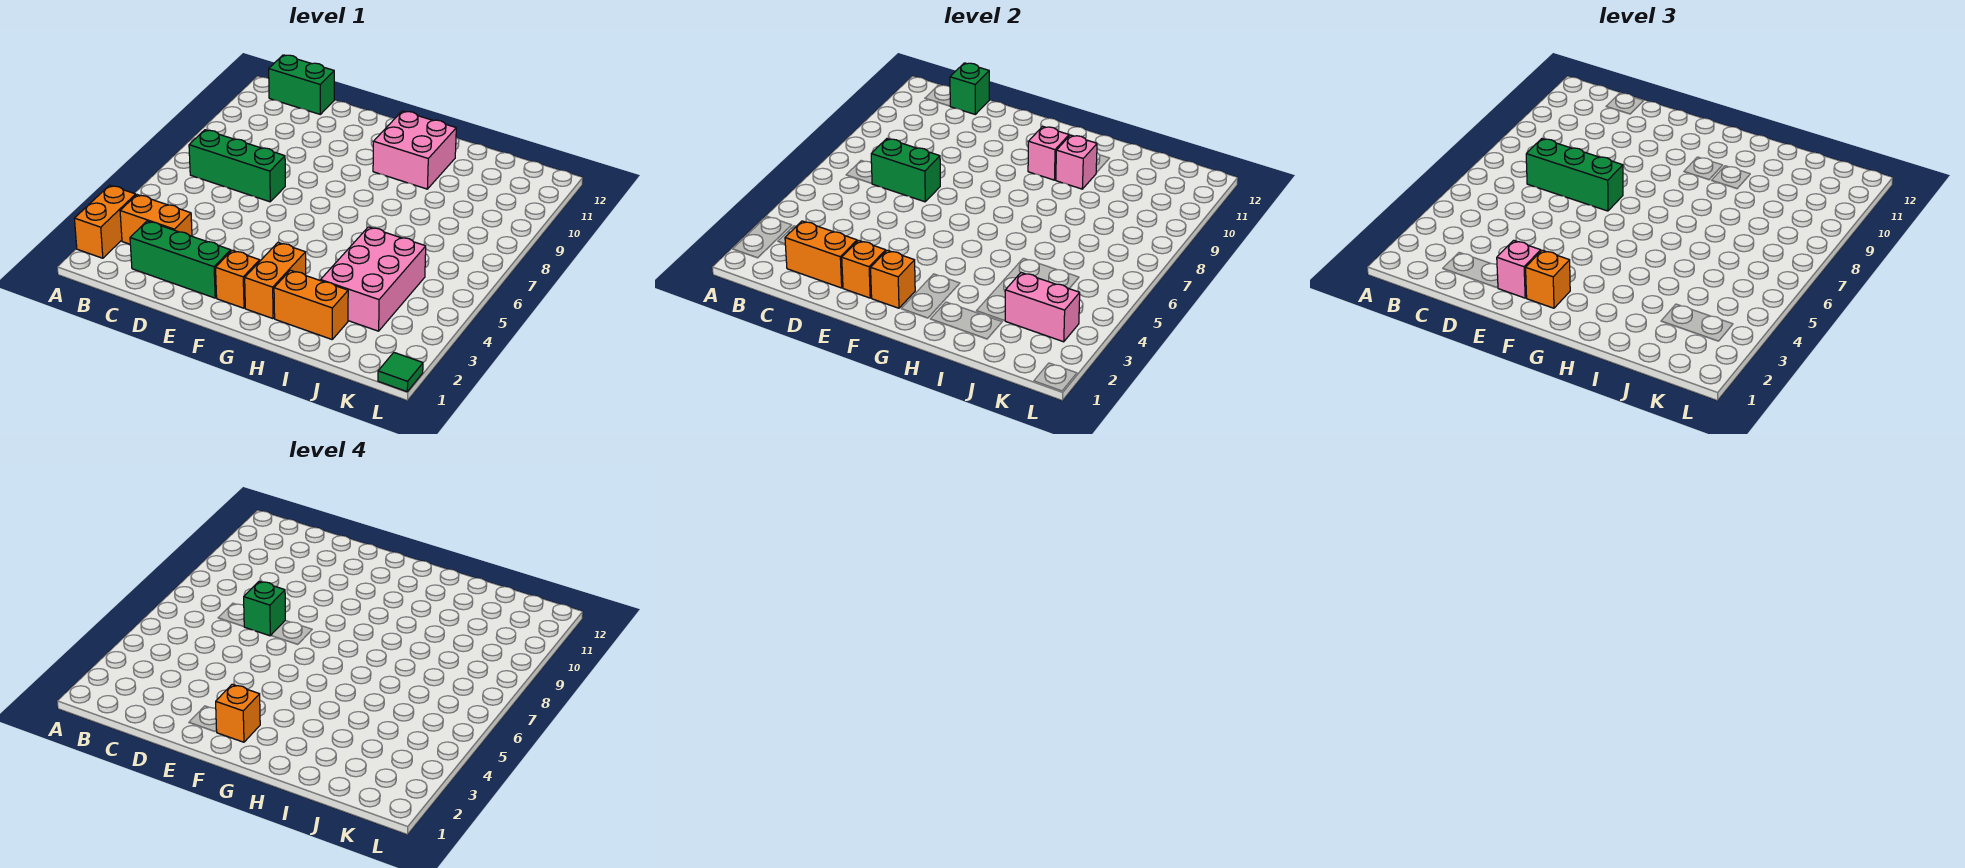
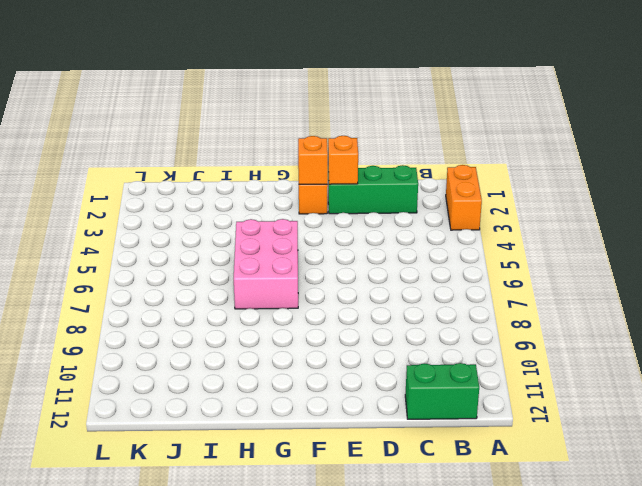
pink 2x3 brick [234,219,298,309] -> pink 2x3 brick moved to [321,227,426,331]
none -> orange 1x2 brick [120,195,192,244]
none -> green 1x3 brick [189,130,285,202]
none -> orange 1x2 brick [245,243,306,319]

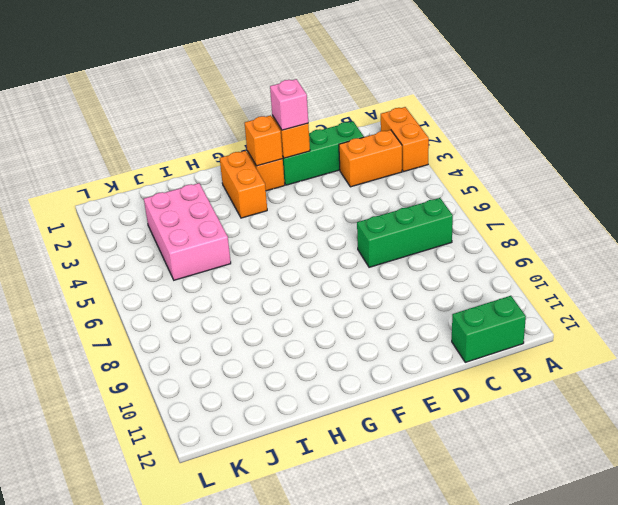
none -> pink 2x2 brick [373,111,456,189]
none -> orange 1x2 brick [274,270,348,339]
none -> green 1x1 tile [378,353,423,392]

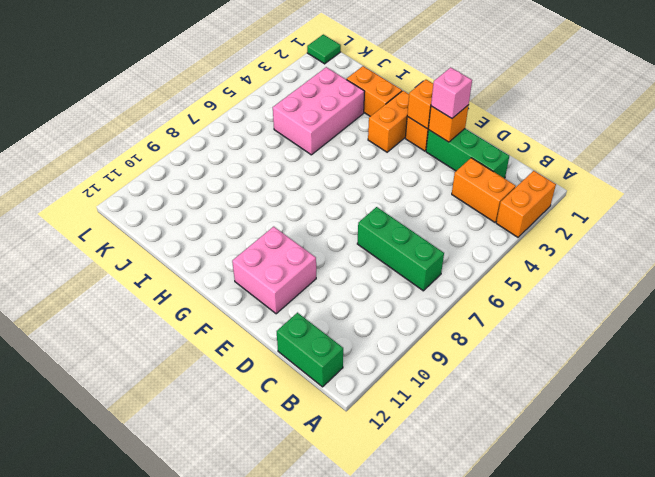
pink 2x2 brick [232,227,316,314] -> pink 2x2 brick moved to [373,111,456,189]
none -> orange 1x2 brick [785,221,857,288]
none -> green 1x2 brick [871,139,940,202]
none -> green 1x1 brick [950,63,989,114]

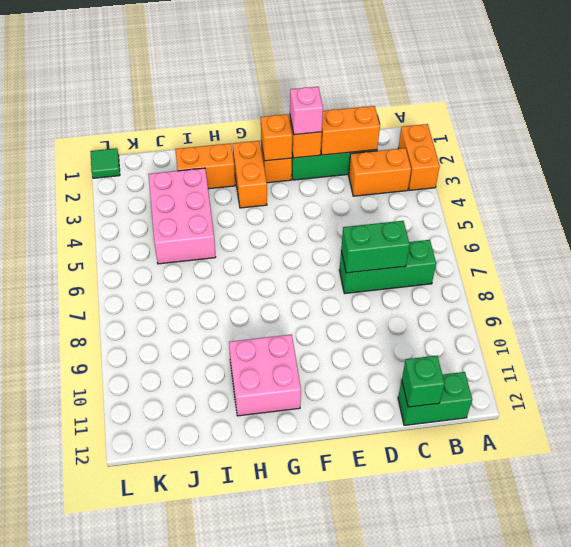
none -> pink 1x1 brick [1028,126,1069,180]
none -> pink 1x1 brick [1056,135,1097,189]
none -> pink 1x2 brick [1005,273,1080,342]

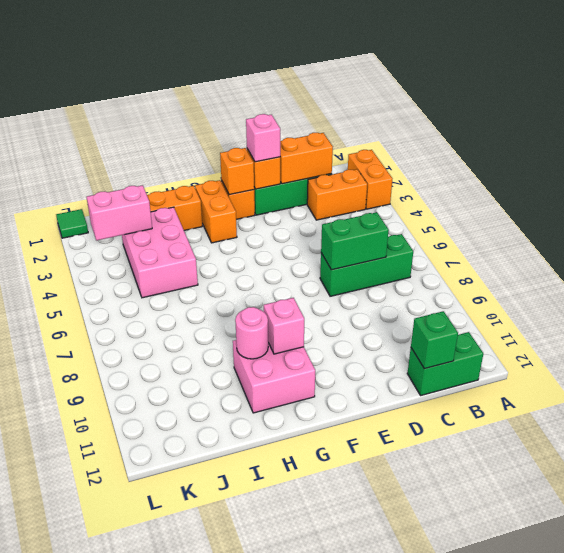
pink 1x1 round brick [235,307,268,359] -> pink 1x1 brick [1056,135,1097,189]
none -> green 1x3 brick [1526,139,1623,211]
none -> orange 1x1 brick [1526,250,1570,308]
none -> green 1x1 brick [244,581,285,636]

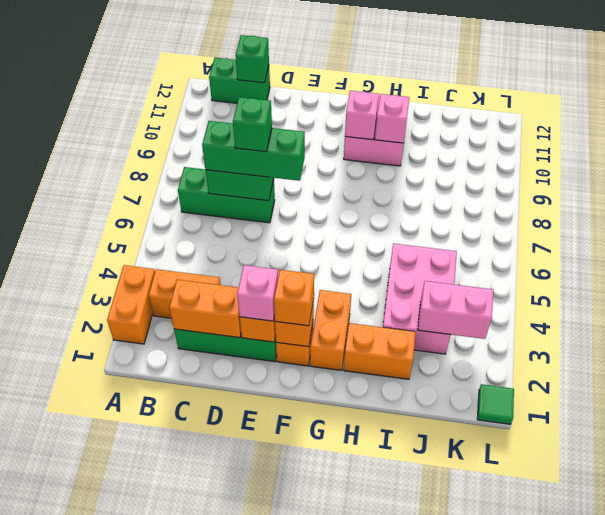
none -> orange 1x1 brick [216,684,260,742]

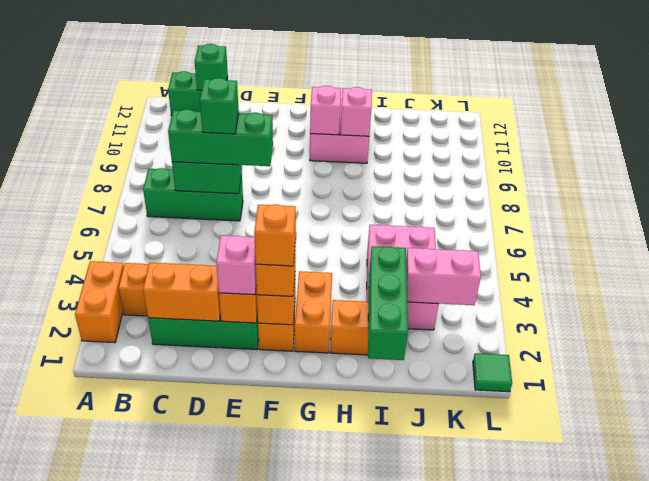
green 1x3 brick [368,246,408,360] -> none

